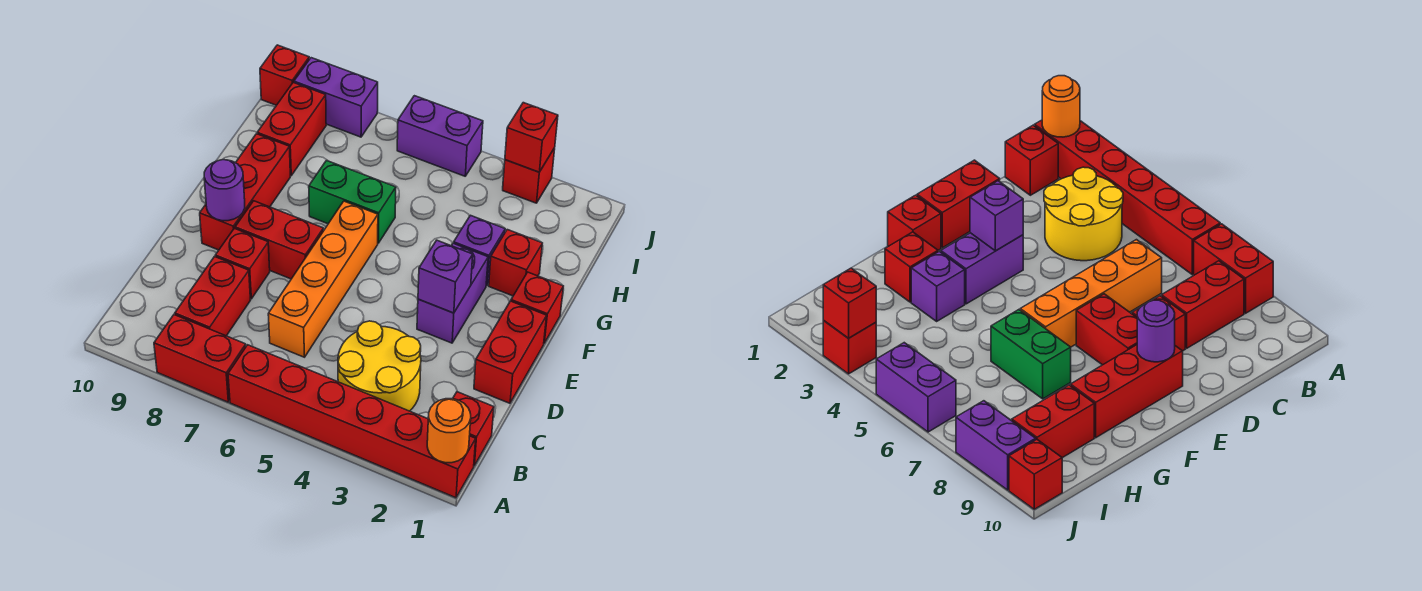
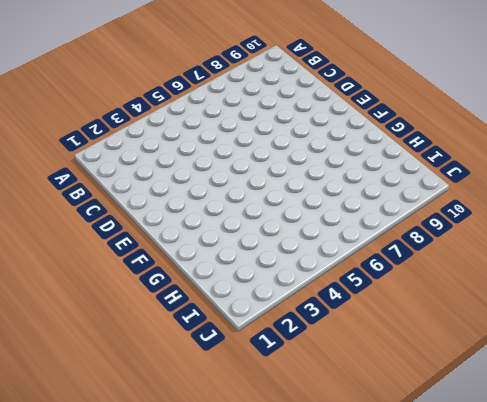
none -> red 1x6 brick [228,345,476,498]
none -> red 1x2 brick [154,315,246,402]
none -> red 1x1 brick [453,392,494,466]

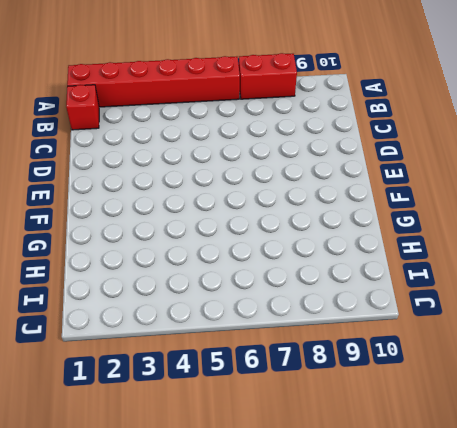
none -> yellow 2x2 round brick [338,321,421,411]
none -> red 1x2 brick [175,257,250,336]
none -> orange 1x4 brick [268,201,378,357]

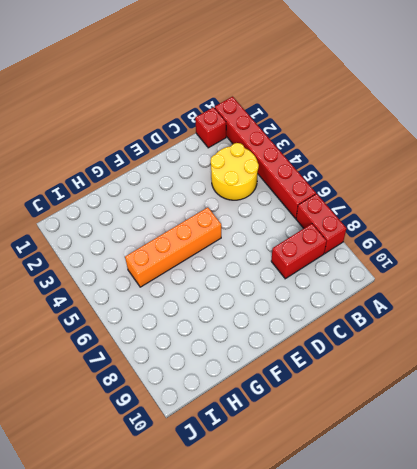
orange 1x4 brick [125,207,221,287] -> orange 1x4 brick moved to [268,201,378,357]
none -> red 1x2 brick [474,301,547,403]
none -> red 1x1 brick [215,228,270,299]
none -> purple 1x2 brick [417,243,488,343]

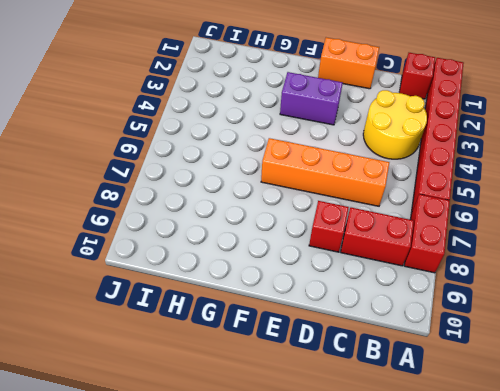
orange 1x2 brick [318,38,379,89] -> red 1x2 brick [474,301,547,403]
none -> red 1x2 brick [235,201,323,279]
none -> red 1x3 brick [200,134,290,250]
none -> red 1x1 brick [511,272,563,343]

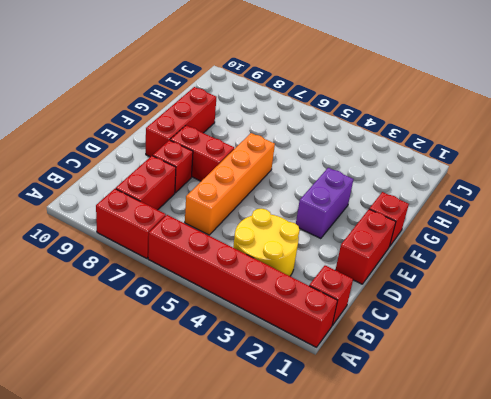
none -> red 1x1 brick [489,230,542,296]
none -> purple 1x1 brick [454,215,505,286]
none -> green 1x2 brick [309,161,396,243]

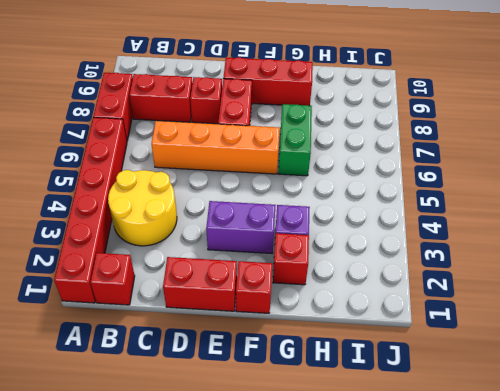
none -> red 1x2 brick [257,83,326,176]
none -> red 1x1 brick [503,148,555,203]
none -> purple 1x2 brick [397,96,483,176]

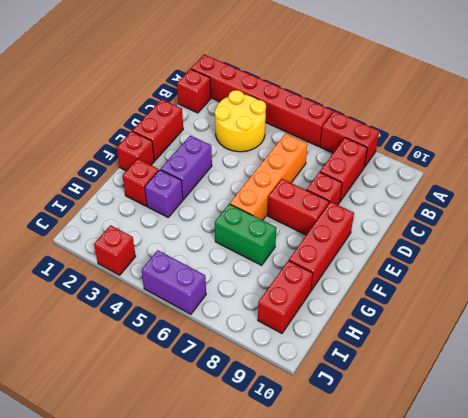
none -> purple 1x2 brick [294,58,378,137]
none -> red 1x1 brick [260,45,309,105]
none -> orange 1x1 round brick [427,399,471,463]

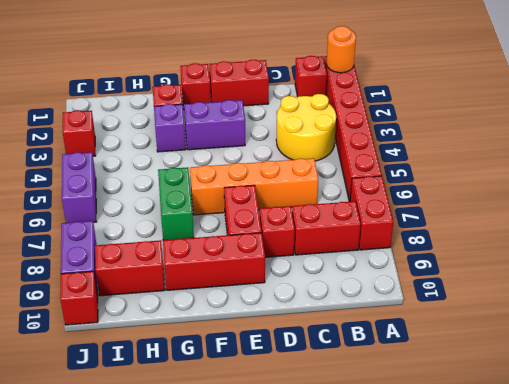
none -> purple 1x1 brick [418,240,473,313]
none -> purple 1x1 round brick [204,160,245,221]
none -> red 1x1 brick [505,103,558,172]

